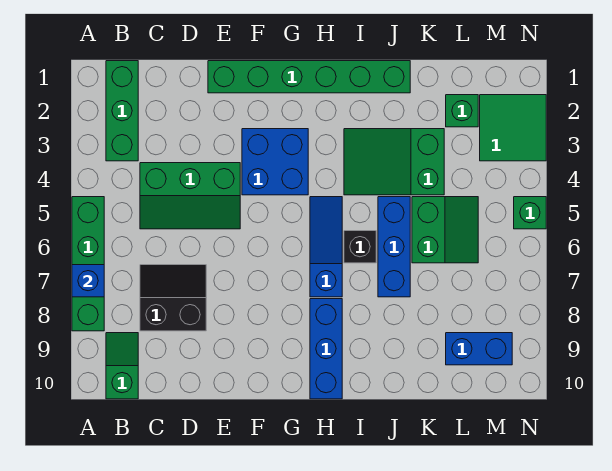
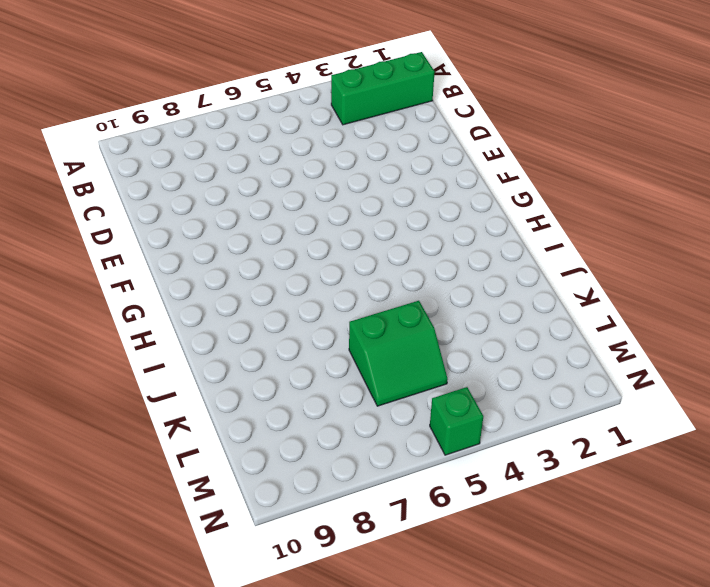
none -> green 1x4 brick [72,197,104,331]
none -> green 1x2 slope [106,333,138,399]
none -> green 2x3 slope [140,163,240,229]

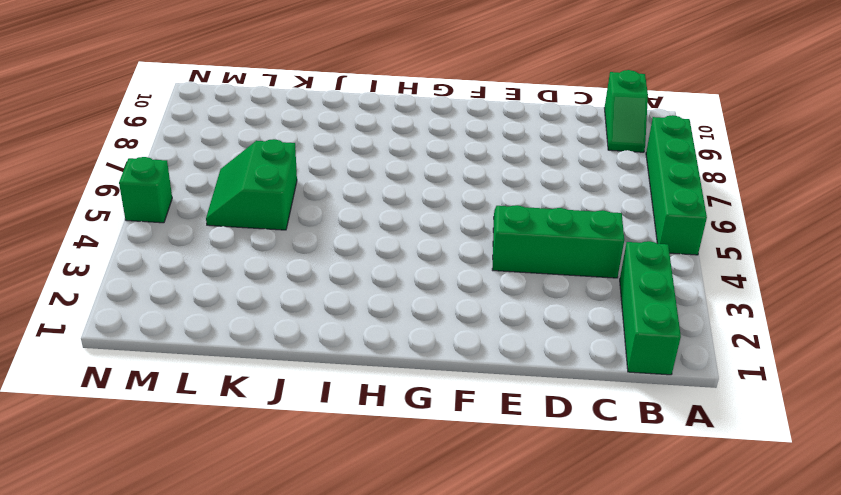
none -> black 2x2 slope [140,265,206,331]
none -> green 1x6 brick [208,61,410,93]
none -> blue 2x2 brick [242,129,308,195]

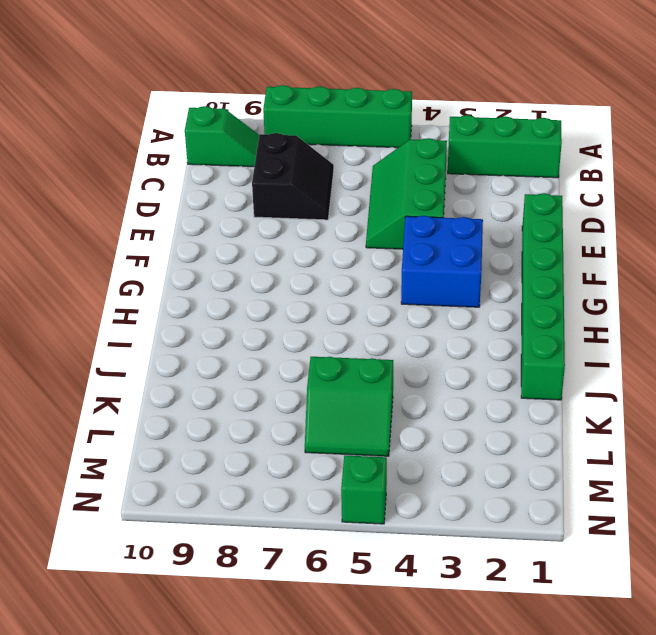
none -> blue 1x3 slope [310,197,342,297]
none -> blue 1x3 brick [310,299,342,399]
none -> green 2x3 slope [344,129,444,195]

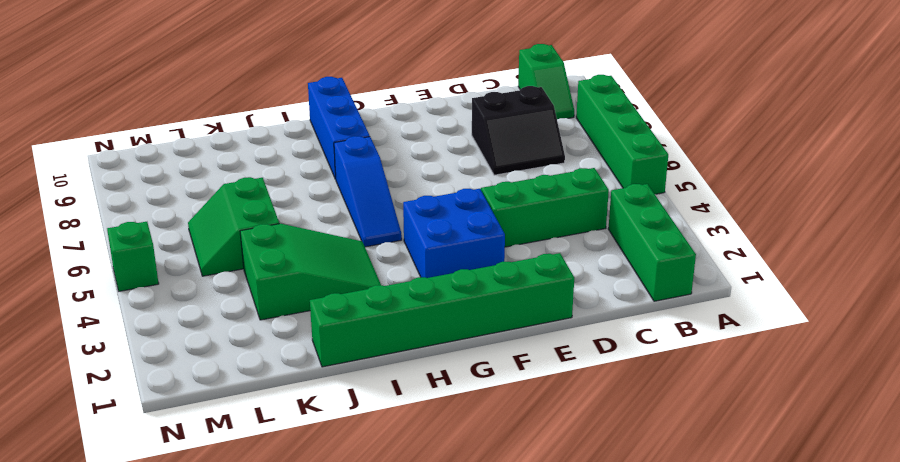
none -> black 1x1 brick [344,231,376,263]
none -> blue 1x3 brick [378,197,410,297]
none -> green 1x1 brick [446,95,478,127]

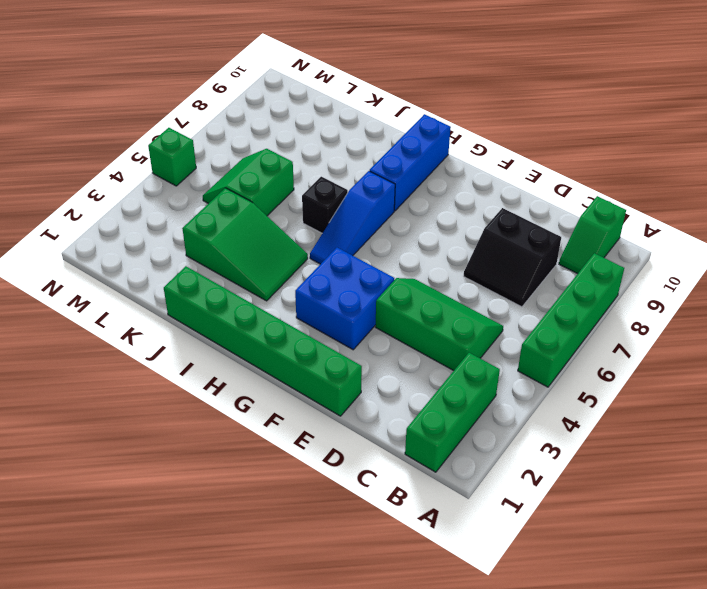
none -> blue 1x3 brick [378,197,410,297]
none -> green 1x1 brick [446,95,478,127]
none -> blue 1x2 brick [446,333,512,365]

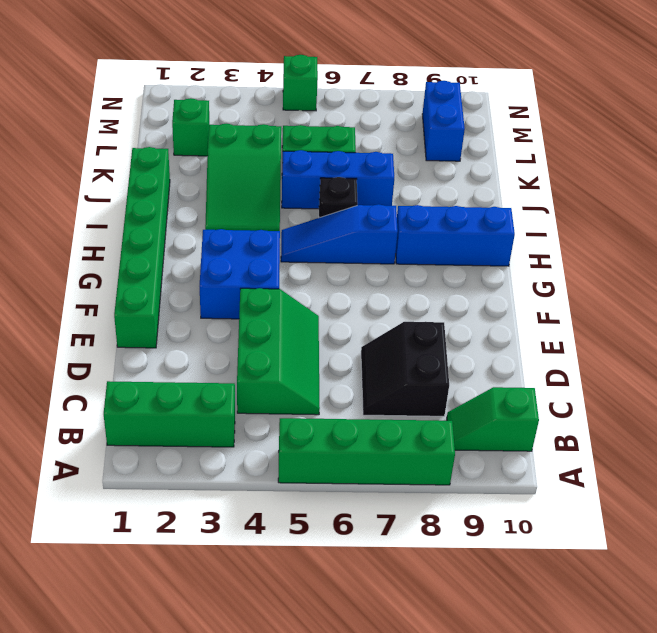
none -> green 2x2 tile [480,95,546,161]
none -> blue 1x1 brick [72,265,104,297]

